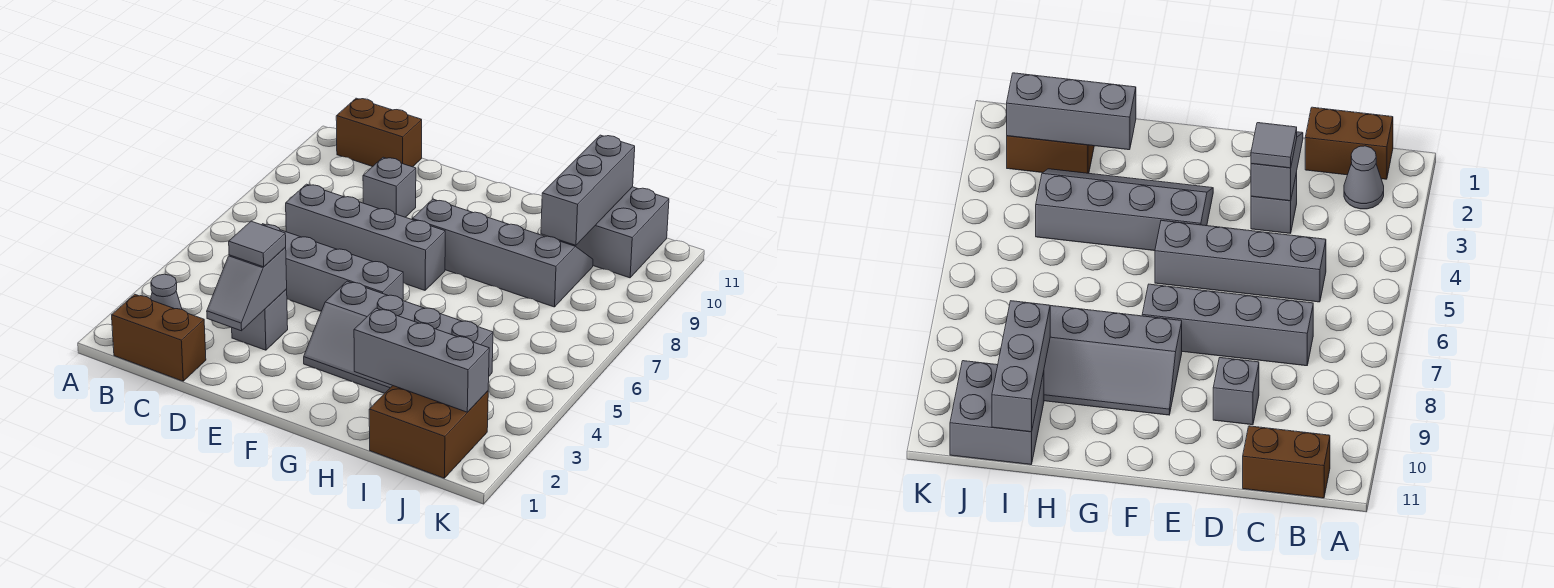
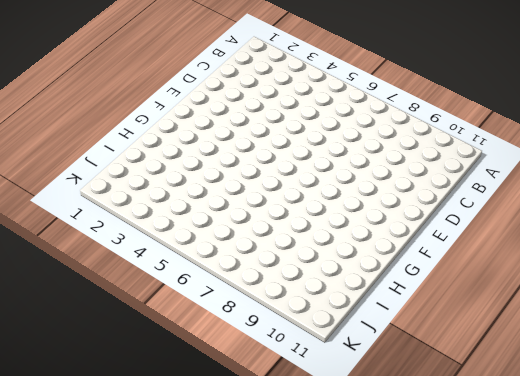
none -> brown 1x2 brick [112,294,206,381]
none -> grey 1x1 cone [151,274,182,309]
none -> brown 1x2 brick [336,98,422,167]

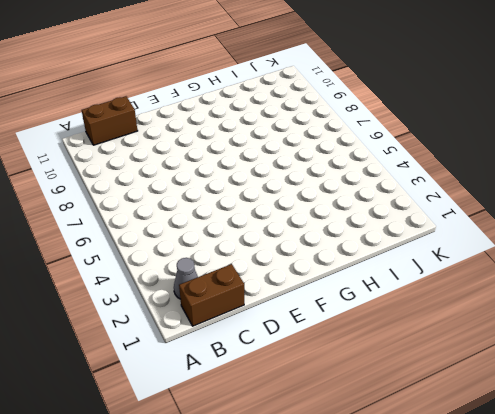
none -> grey 1x4 brick [262,224,403,311]
none -> grey 1x4 brick [286,184,445,290]
none -> grey 1x1 brick [232,289,288,350]

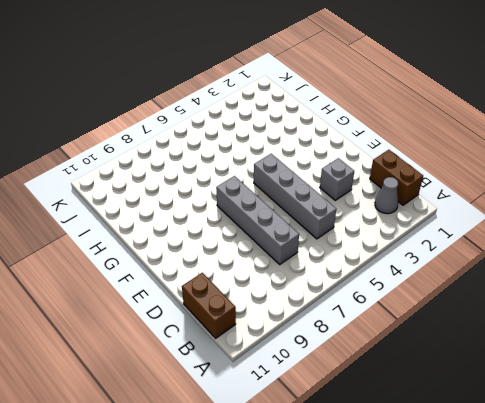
none -> grey 1x1 brick [363,157,416,217]
none -> grey 2x4 slope [304,281,493,393]
none -> grey 2x4 slope [412,199,593,307]

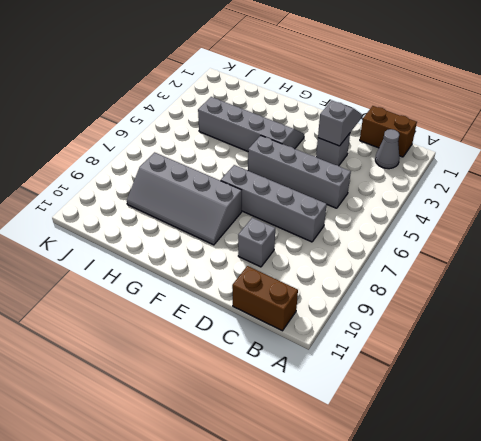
none -> brown 2x2 brick [369,386,488,478]
none -> grey 2x2 brick [560,187,669,278]
none -> grey 1x3 brick [354,308,489,412]

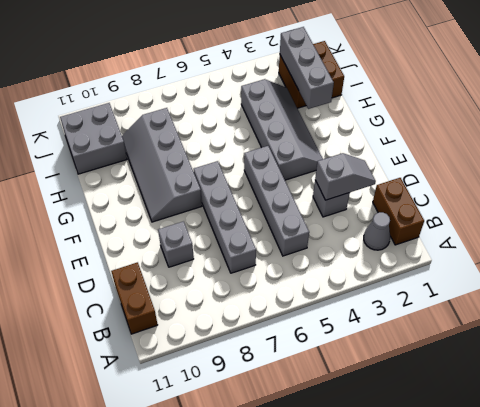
none -> grey 1x3 brick [541,135,635,245]
none -> grey 1x1 tile [229,221,286,267]

